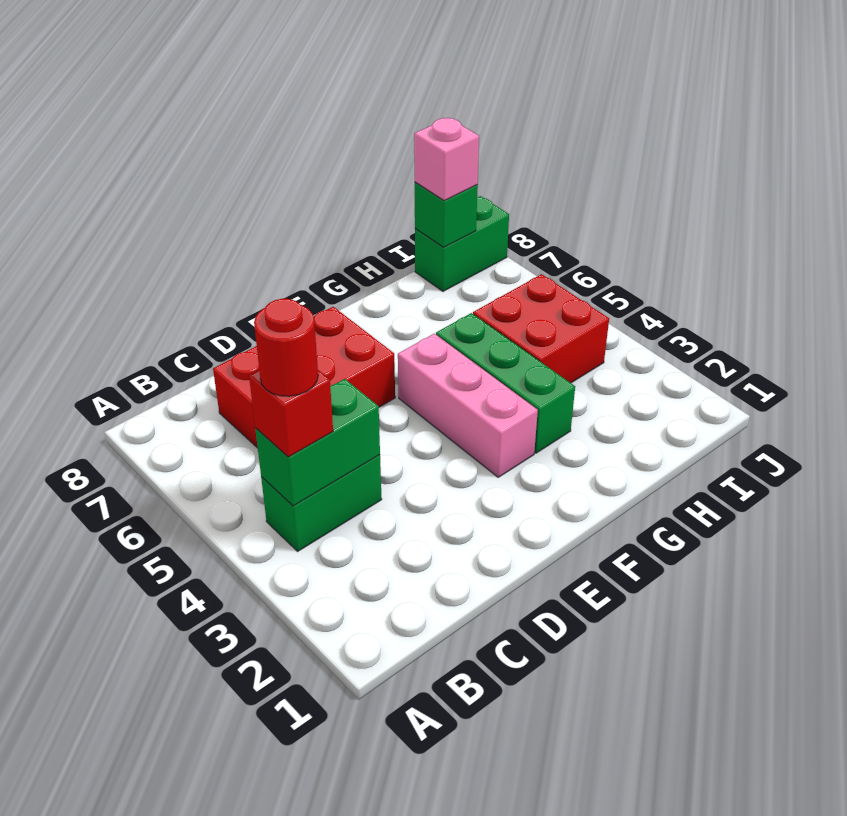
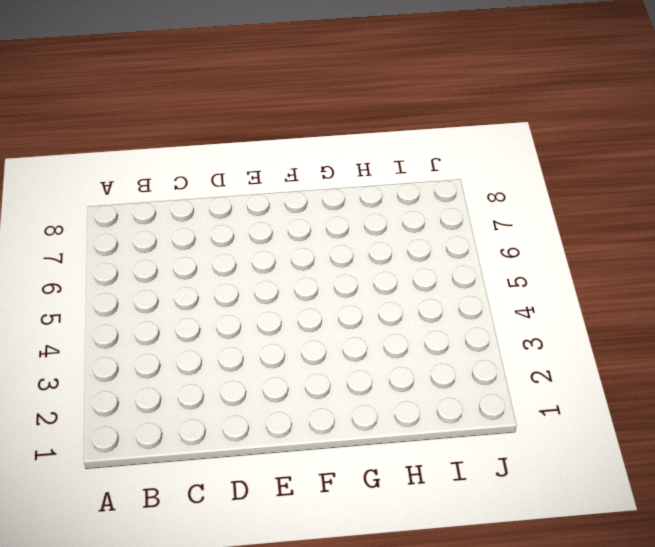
none -> green 1x2 brick [261,455,382,551]
none -> red 2x3 brick [213,307,395,448]

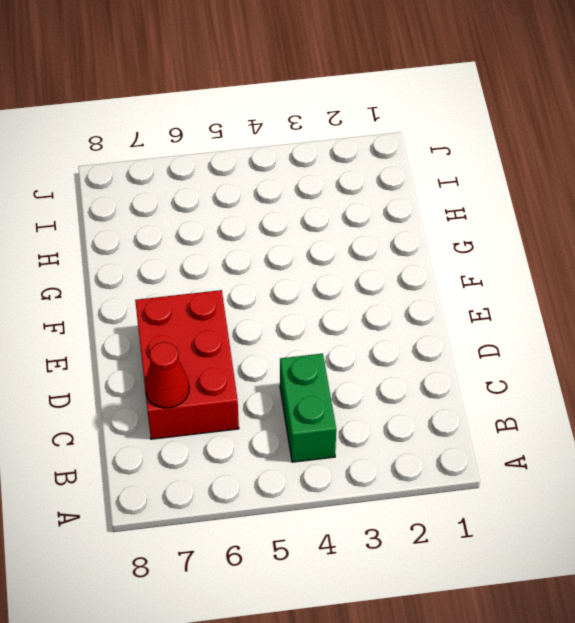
red 1x1 cone [145,342,189,408] -> none
none -> pink 1x3 brick [398,334,538,477]
none -> green 1x3 brick [436,313,575,453]

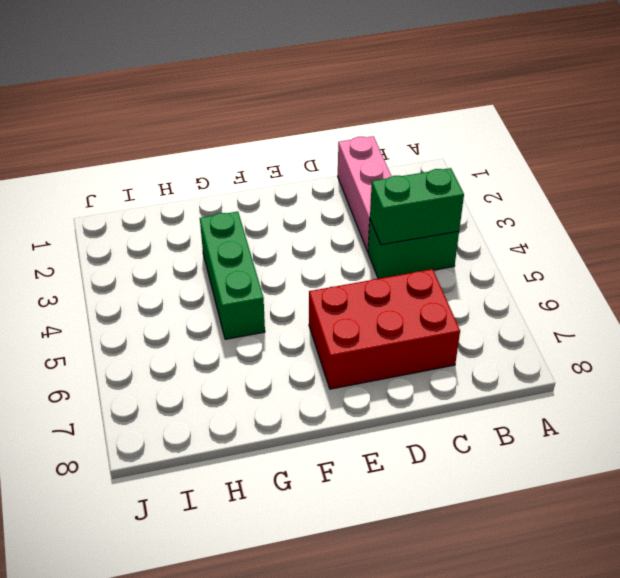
pink 1x3 brick [338,136,391,252] -> pink 1x3 brick moved to [398,334,538,477]
none -> red 2x2 brick [473,274,609,383]
none -> green 1x2 brick [415,196,509,291]

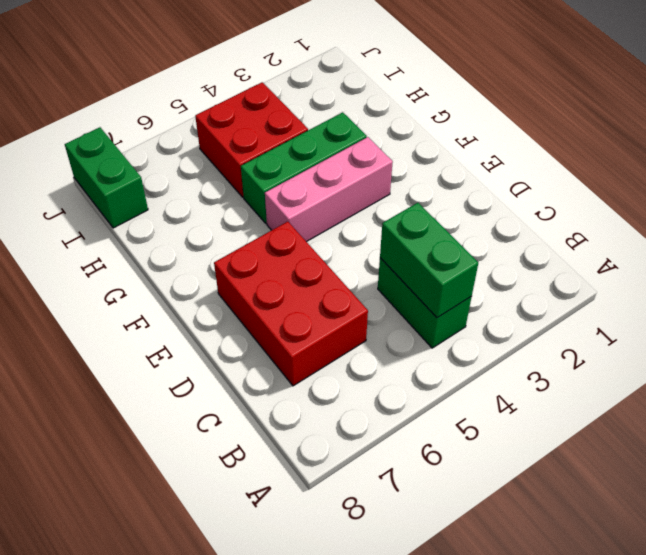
none -> green 1x1 brick [415,182,478,248]
none -> red 1x1 brick [249,370,333,457]

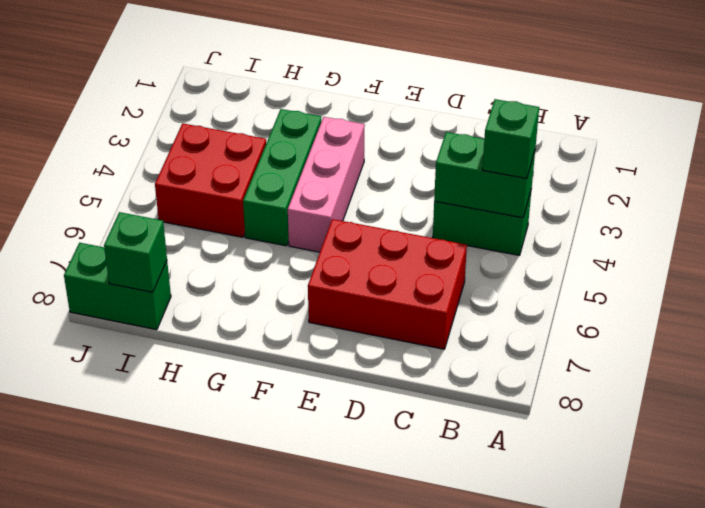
green 1x1 brick [482,99,539,179] -> red 1x1 brick [249,370,333,457]
none -> pink 1x1 brick [414,118,479,201]
none -> red 1x1 round brick [254,299,318,396]

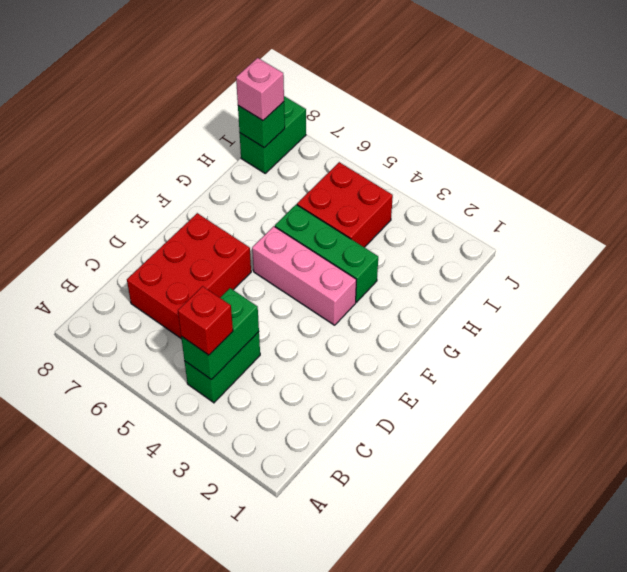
none -> red 1x1 round brick [254,299,318,396]

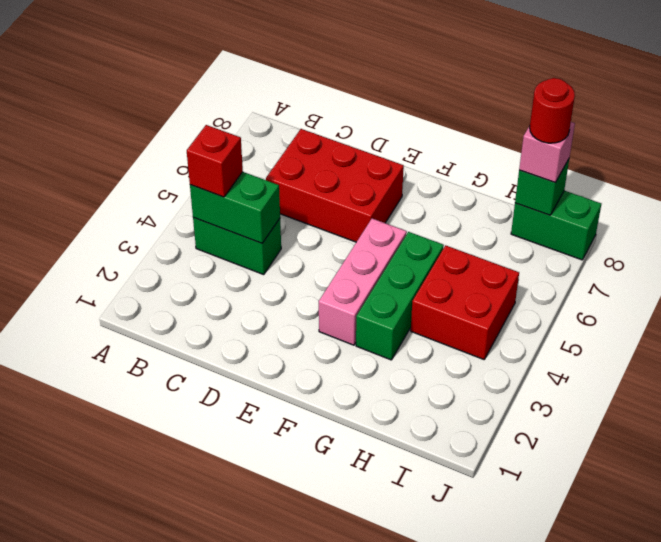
red 1x1 round brick [530,78,575,143] -> red 1x1 round brick moved to [254,299,318,396]

